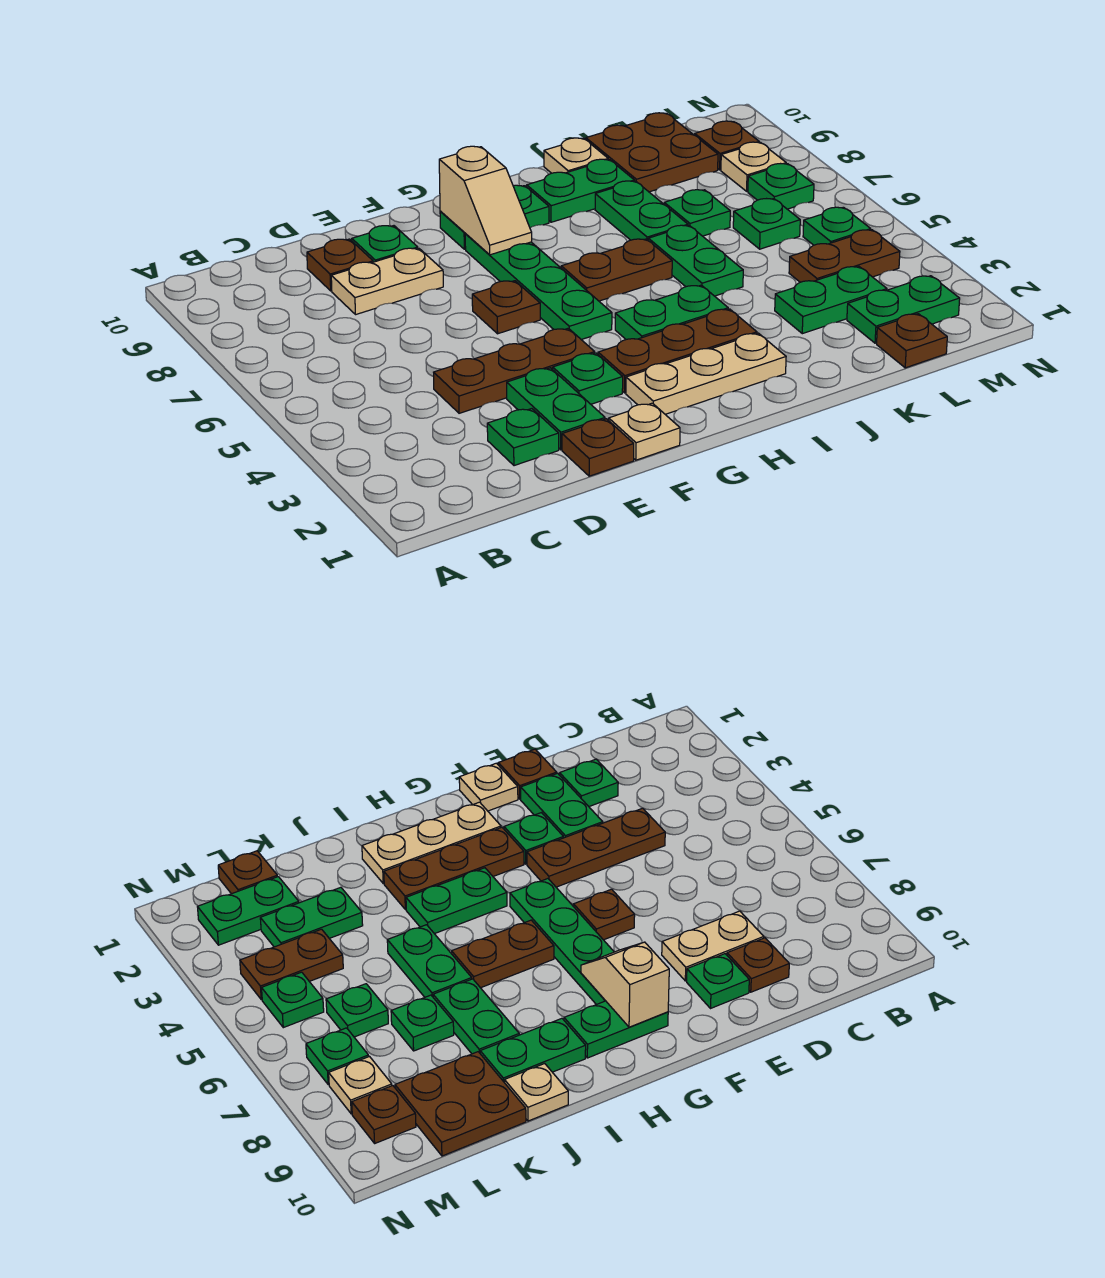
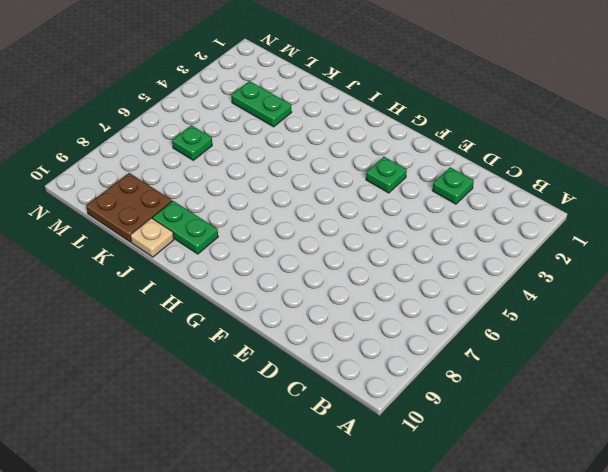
none -> brown 1x3 plate [434,328,595,413]
none -> tan 1x2 plate [331,248,443,315]
none -> brown 1x1 plate [307,239,373,291]
none -> brown 1x1 plate [562,419,634,476]

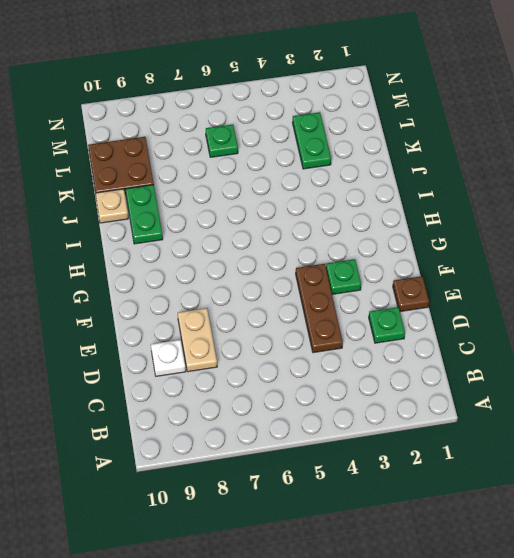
white 1x1 plate [151,340,186,376] -> brown 1x1 plate [307,239,373,291]
none -> green 1x2 plate [507,368,605,450]
none -> green 1x1 plate [352,226,418,262]
none -> tan 1x1 plate [609,403,680,460]
none -> brown 1x1 plate [472,281,540,334]

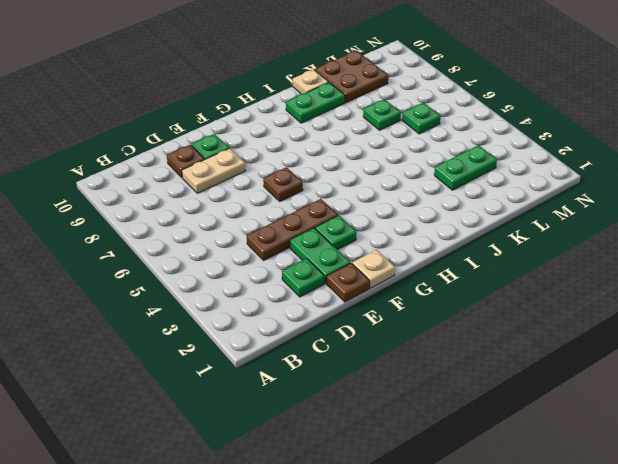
none -> tan 1x3 plate [626,333,786,414]
none -> brown 1x3 plate [598,309,757,393]
none -> green 1x4 plate [465,234,612,340]
none -> green 1x2 plate [440,185,549,249]

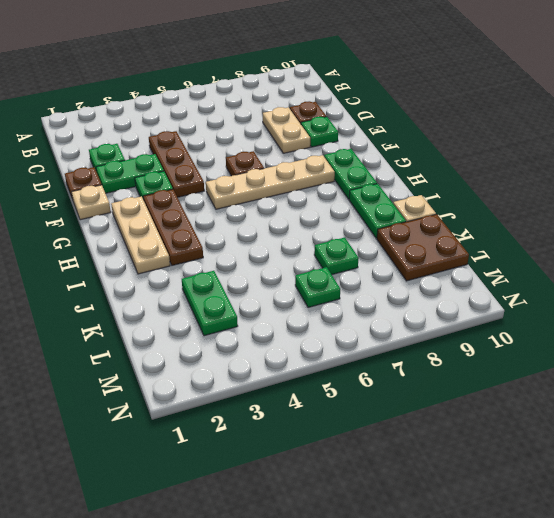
tan 1x4 plate [206,155,335,209] -> green 1x4 plate [465,234,612,340]
none -> green 1x2 plate [615,285,728,339]
none -> brown 1x2 plate [561,239,672,301]
none -> green 1x2 plate [648,225,743,296]
none -> green 1x2 plate [595,181,688,240]

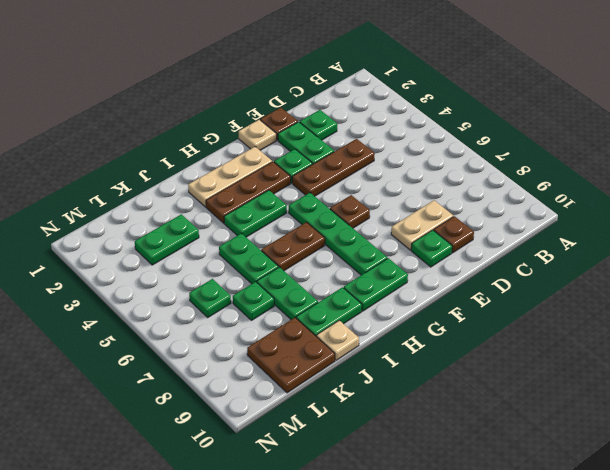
none -> brown 1x1 plate [877,314,947,368]
none -> green 1x2 plate [847,276,960,343]
none -> brown 1x2 plate [789,230,900,282]
none -> green 1x1 plate [803,207,871,245]

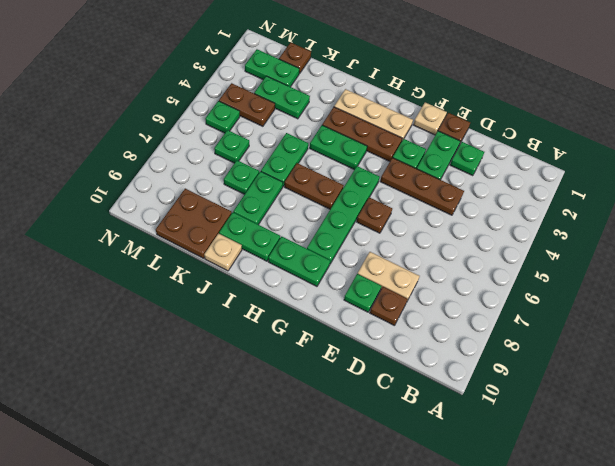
none -> green 1x1 plate [748,164,814,209]
none -> tan 1x1 plate [721,142,786,191]
none -> brown 1x1 plate [695,121,759,170]
none -> tan 1x2 slope [439,146,532,255]

